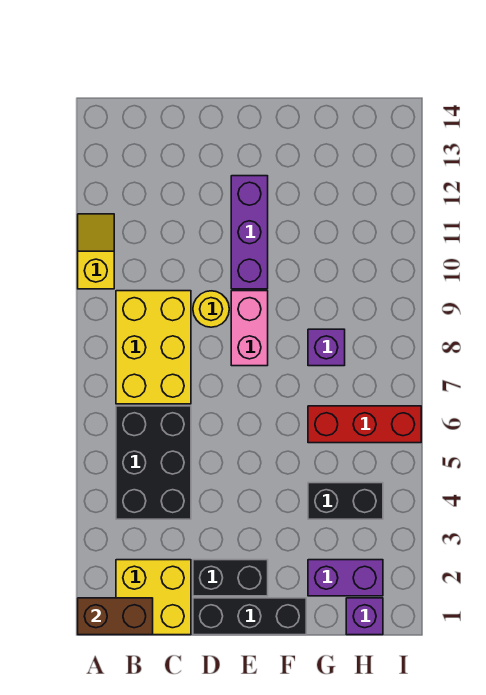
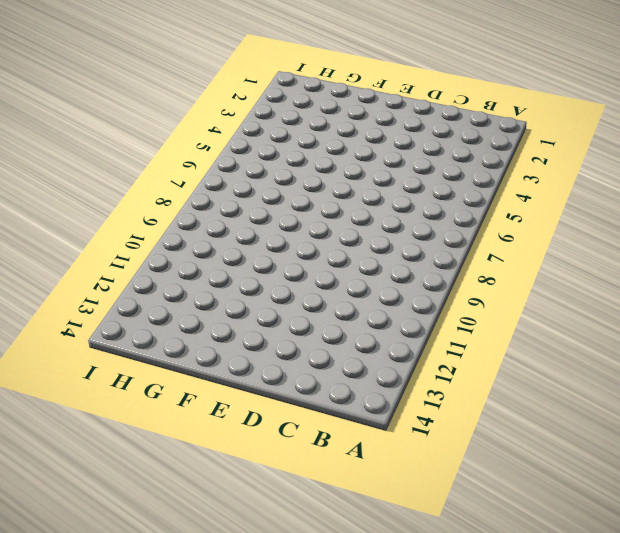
none -> yellow 1x2 slope [78,214,114,289]
none -> yellow 2x2 brick [116,560,191,635]
none -> black 2x3 brick [116,406,191,519]

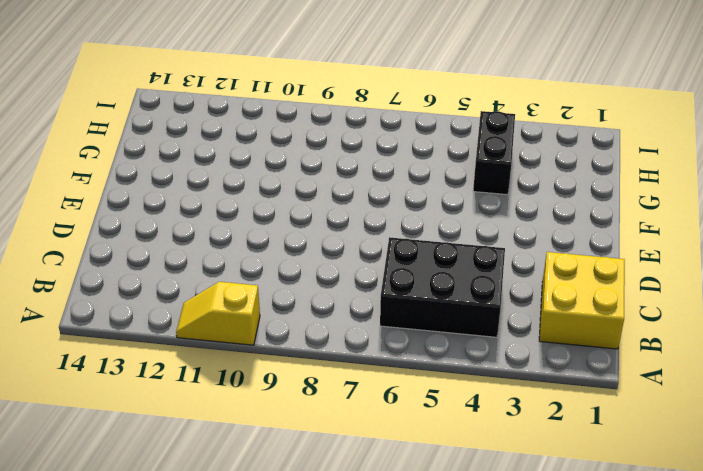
none -> yellow 2x3 brick [116,291,191,404]
none -> black 1x3 brick [193,598,306,635]
none -> black 1x2 brick [193,560,268,596]

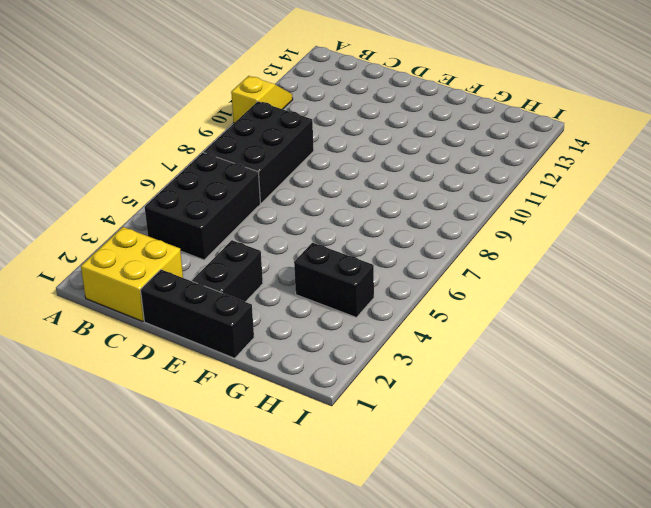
black 2x3 brick [204,101,314,203] -> yellow 2x3 brick [116,291,191,404]
black 1x2 brick [192,240,263,302] -> black 1x2 brick turned to [193,560,268,596]
none -> yellow 1x1 round brick [193,291,229,327]
none -> pink 1x2 brick [231,291,268,366]
none -> purple 1x3 brick [231,176,268,289]

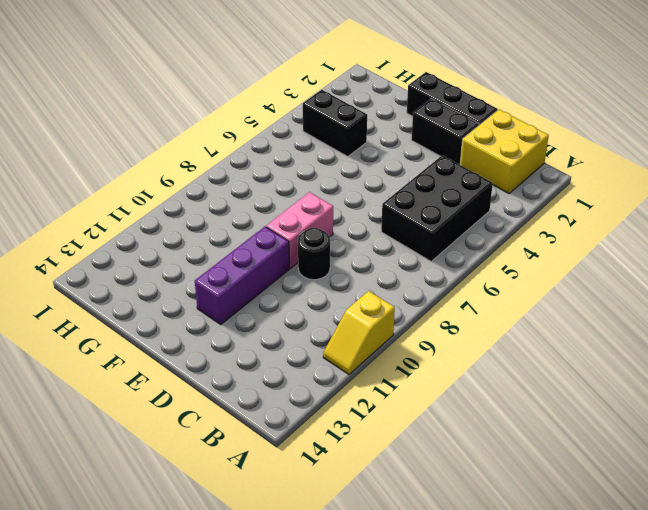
black 1x1 round brick [298,228,330,280] -> yellow 1x1 round brick [193,291,229,327]
none -> yellow 2x3 brick [116,291,191,404]
none -> purple 1x2 brick [308,560,383,596]
none -> red 1x3 brick [308,406,421,443]

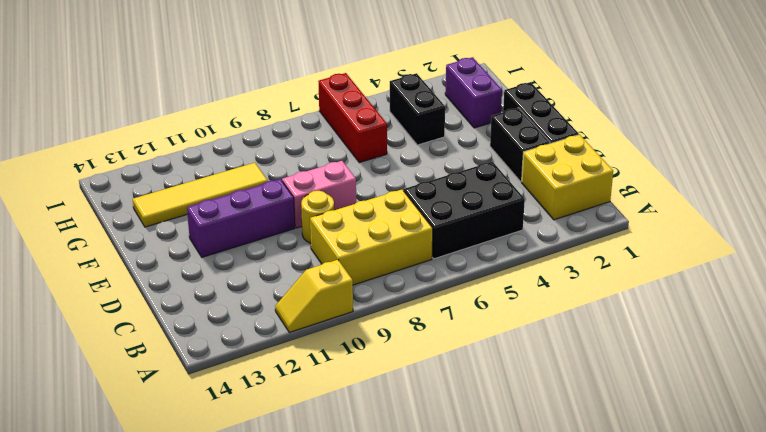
yellow 1x4 tile [133,163,268,227] -> none
none -> purple 1x1 brick [308,329,345,366]
none -> purple 1x1 brick [346,598,383,635]
none -> brown 1x2 brick [78,598,153,635]

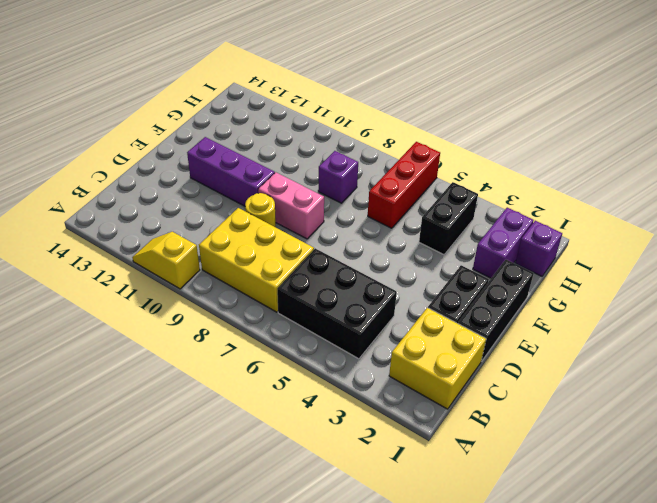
none -> brown 1x2 brick [78,598,153,635]

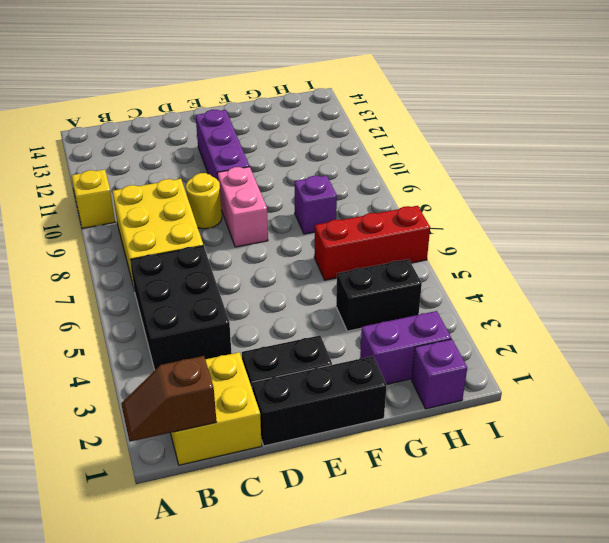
brown 1x2 slope [121,356,217,442] -> brown 1x2 brick [78,598,153,635]

